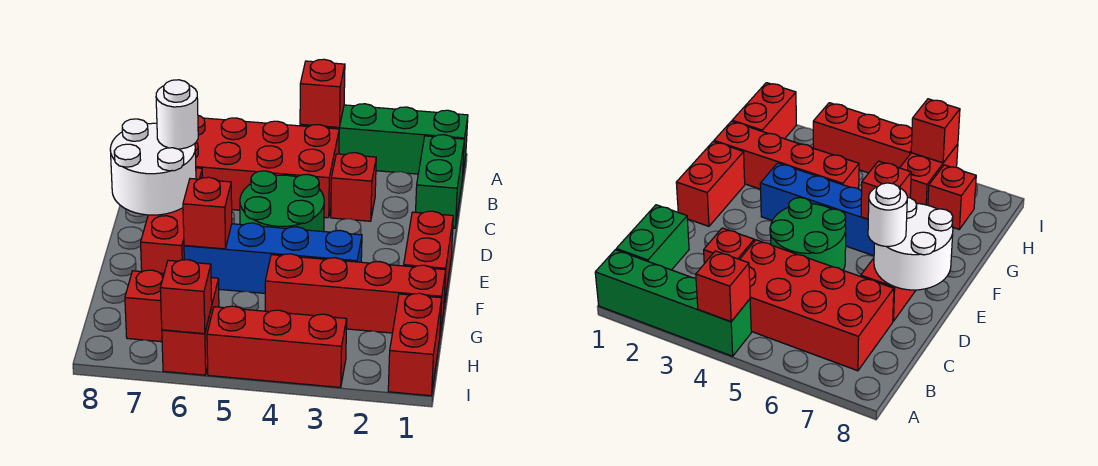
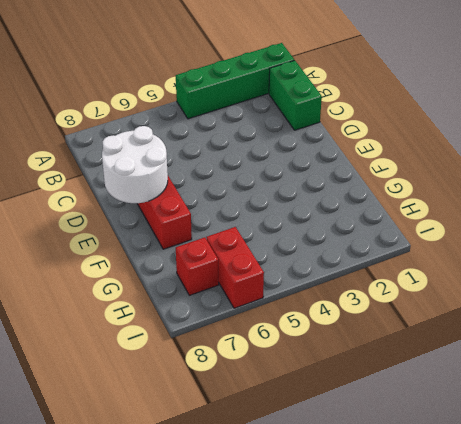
none -> red 2x4 brick [195,116,339,218]
none -> red 1x1 brick [331,153,376,221]
none -> green 2x2 round brick [240,171,324,232]

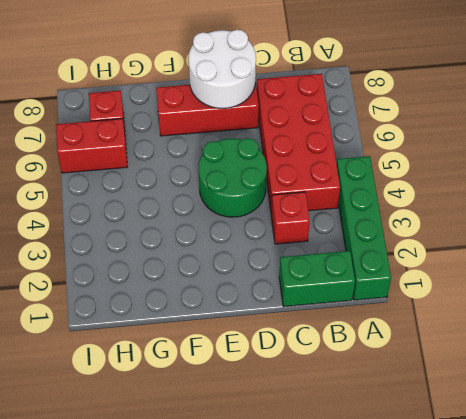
none -> red 1x2 brick [404,211,453,305]
none -> blue 1x4 brick [184,223,362,293]
none -> red 1x4 brick [265,254,446,333]

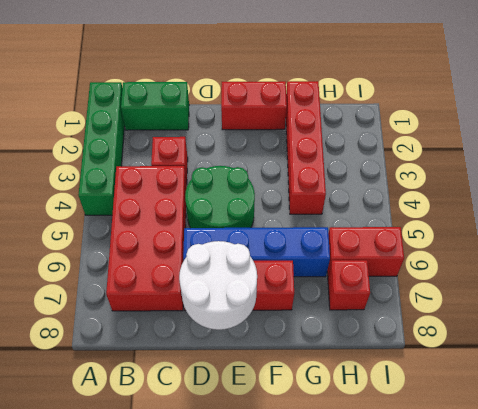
blue 1x4 brick [183,227,330,277] -> blue 1x4 brick turned to [184,223,362,293]
none -> red 1x2 brick [388,293,442,396]
none -> red 1x3 brick [207,306,347,387]
none -> red 1x1 brick [300,59,345,127]

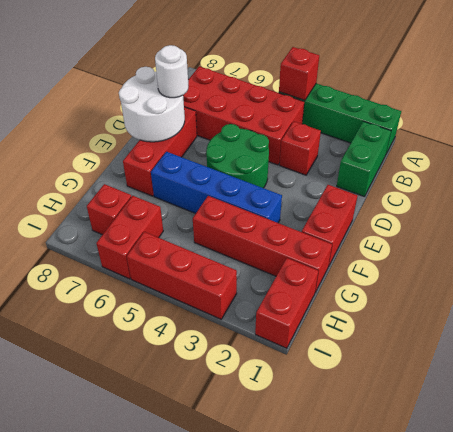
none -> red 1x1 brick [183,177,232,249]
none -> red 1x1 brick [160,260,212,334]

